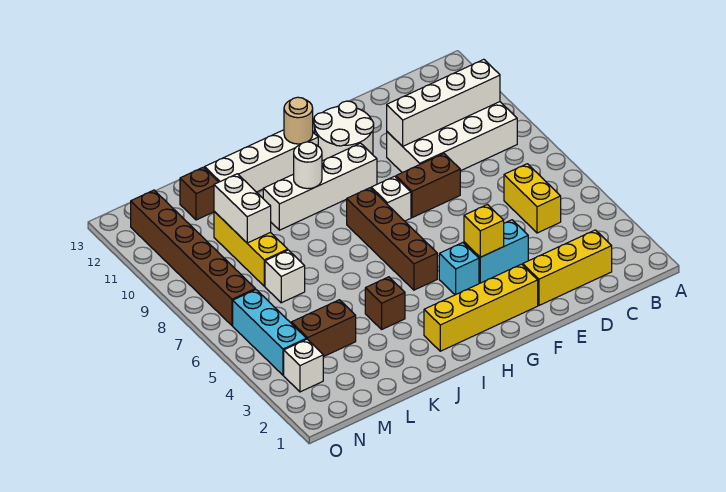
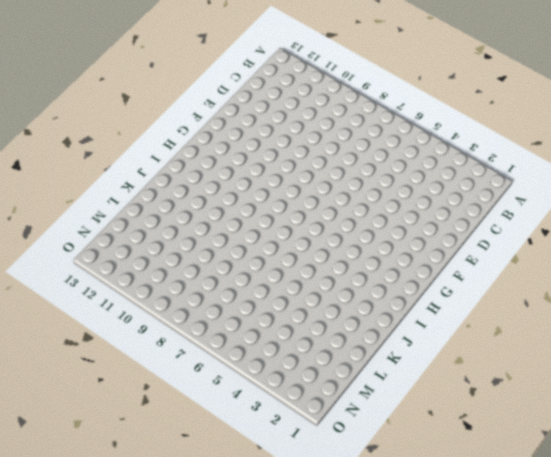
none -> white 2x4 brick [387,102,517,173]
none -> yellow 1x3 brick [522,230,612,305]
none -> yellow 1x2 brick [504,164,561,233]

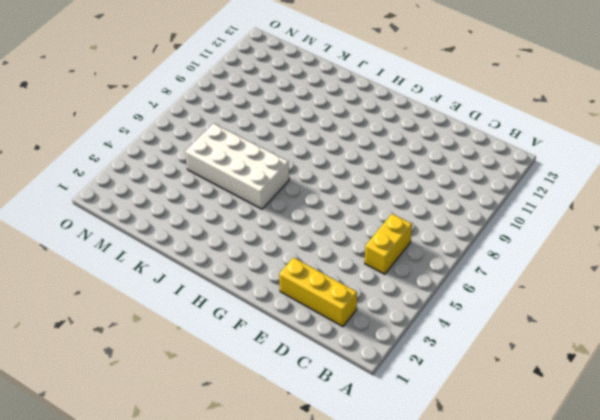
white 2x4 brick [185,123,289,209] -> white 2x4 brick moved to [387,102,517,173]
none -> cyan 1x2 brick [464,220,528,283]
none -> brown 1x2 brick [396,154,460,218]
none -> yellow 1x4 brick [424,264,538,351]

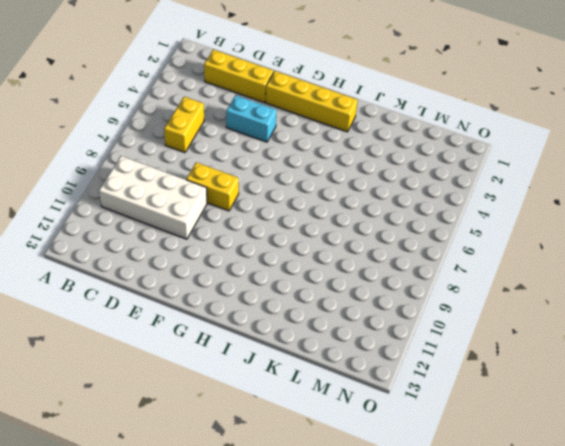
yellow 1x2 brick [186,162,239,211] -> brown 1x2 brick [396,154,460,218]
none -> white 2x2 round brick [314,101,374,161]
none -> cyan 1x1 brick [439,243,479,295]
none -> white 1x1 brick [371,176,411,221]

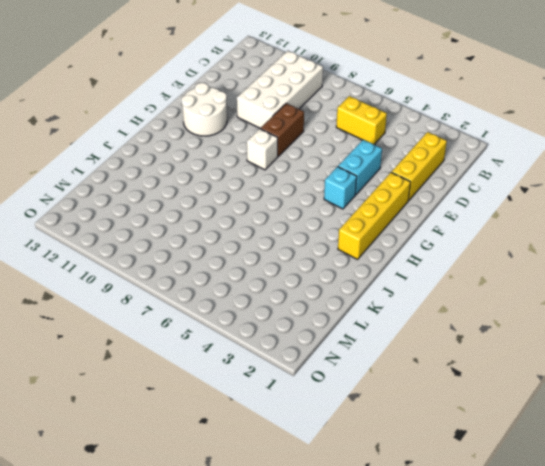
none -> white 1x4 brick [263,143,377,230]
none -> brown 1x4 brick [347,188,437,290]
none -> white 1x4 brick [205,130,318,192]

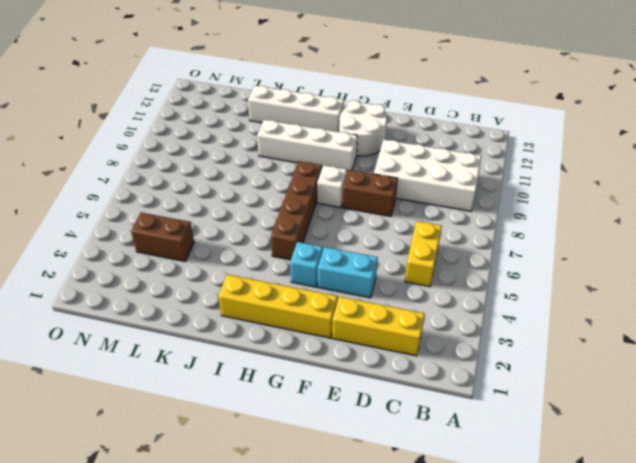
none -> brown 1x1 brick [365,277,405,329]
none -> white 1x1 brick [265,250,305,303]
none -> yellow 1x3 brick [214,211,288,286]

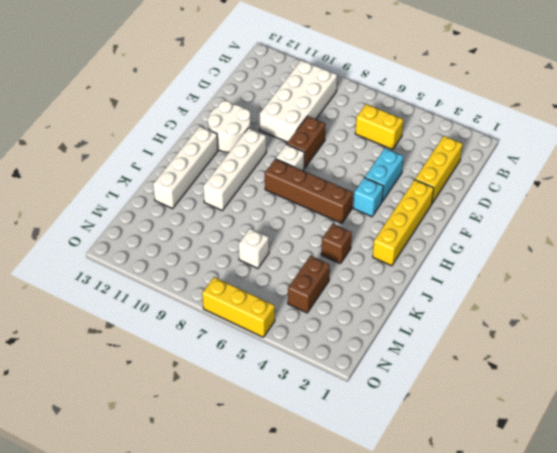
yellow 1x3 brick [202,277,275,337] -> yellow 1x3 brick moved to [214,211,288,286]
none -> brown 1x1 brick [180,167,218,220]
none -> white 1x1 brick [284,339,323,392]
none -> cyan 1x3 brick [233,290,306,375]

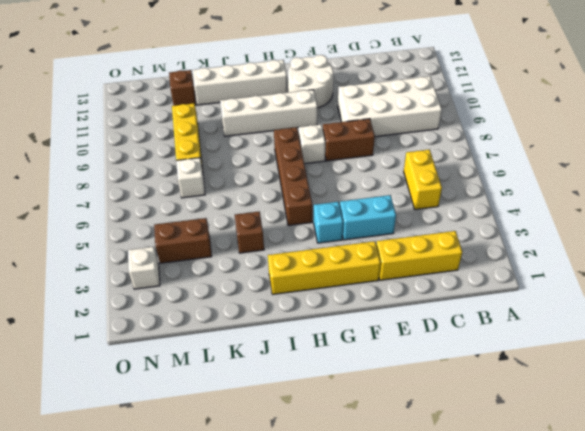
none -> cyan 1x3 brick [233,290,306,375]
none -> brown 1x6 brick [131,190,255,326]
none -> white 1x4 brick [387,59,500,146]

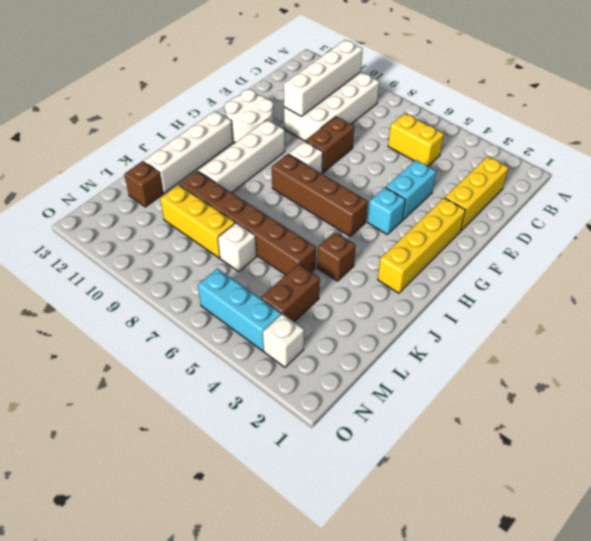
brown 1x6 brick [180,171,316,275] -> brown 1x6 brick moved to [131,190,255,326]
none -> yellow 1x1 brick [464,205,504,257]
none -> tan 1x1 round brick [284,97,313,144]
none -> white 1x1 round brick [294,142,322,189]

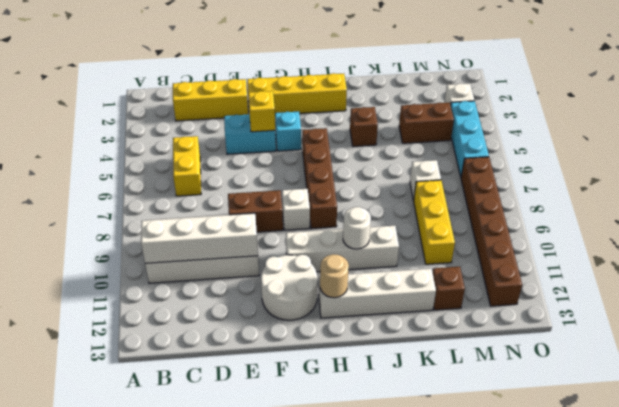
none -> white 1x2 brick [214,174,271,243]

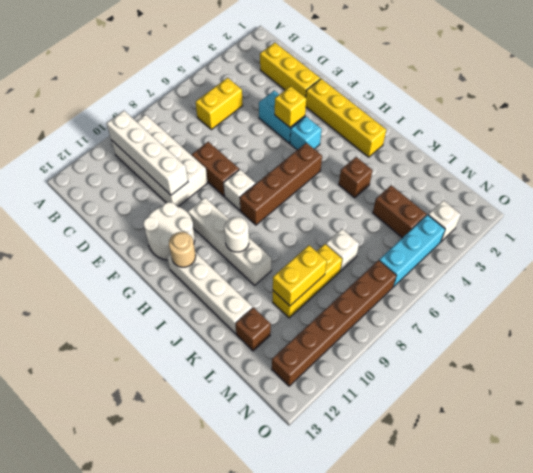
yellow 1x2 brick [273,245,327,306] -> white 1x2 brick [214,174,271,243]

